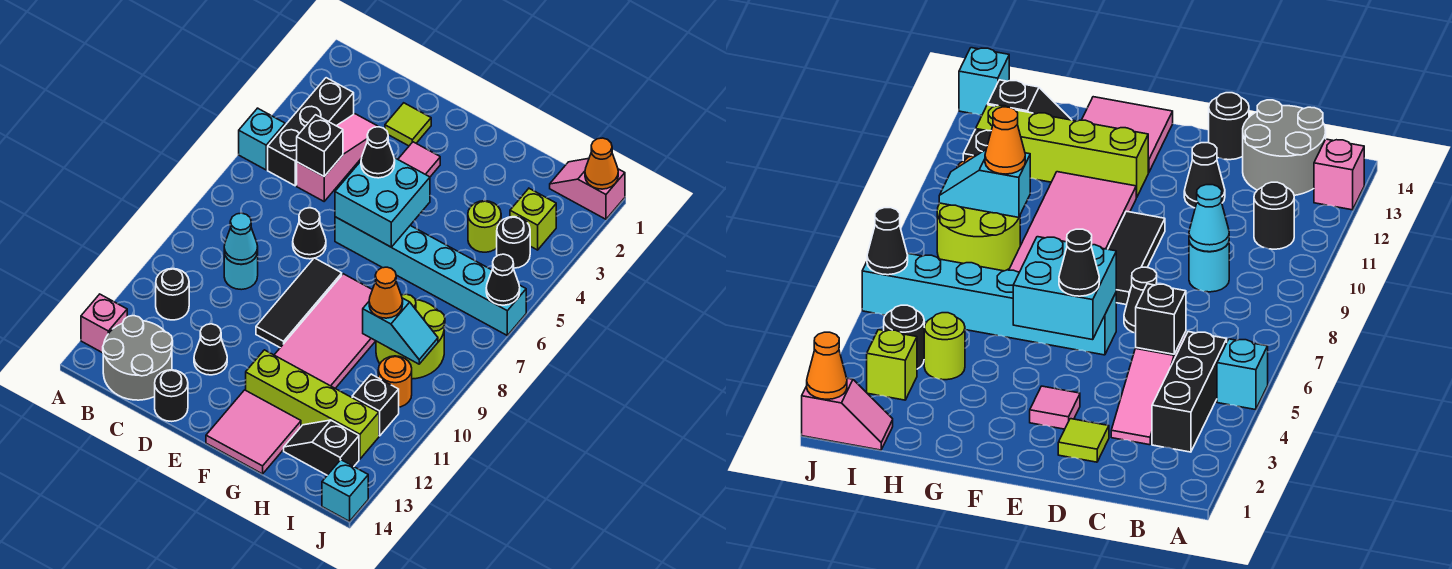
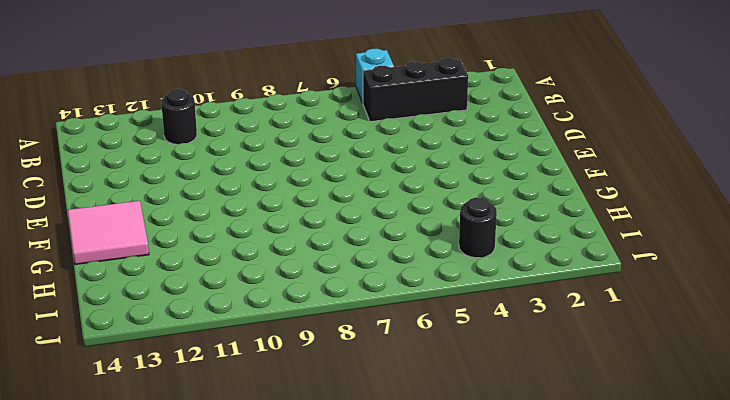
none -> pink 1x1 brick [81,294,127,353]
none -> grey 2x2 round brick [103,316,173,400]
none -> pink 1x3 slope [297,114,379,201]
none -> cyan 1x1 round brick [224,252,258,290]

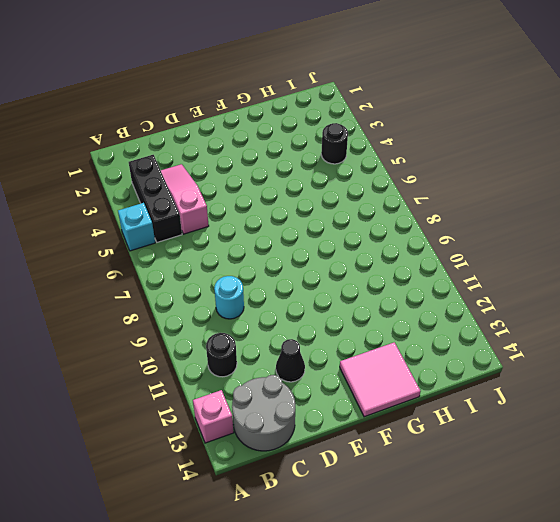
none -> lime 1x1 tile [385,103,431,146]
none -> black 1x1 cone [293,208,326,259]
none -> black 1x1 round brick [155,370,188,421]
none -> pink 1x1 tile [398,142,440,177]

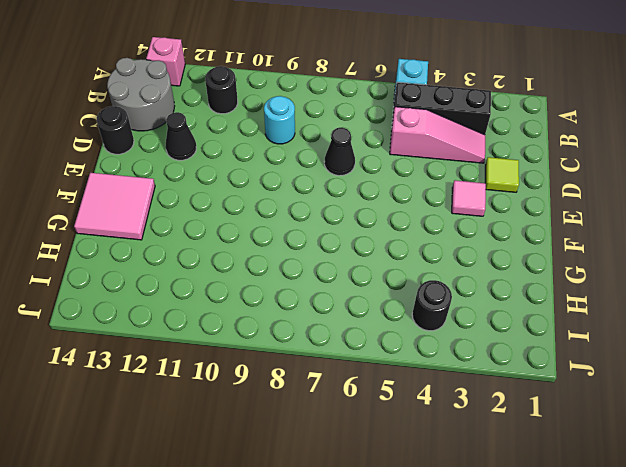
none -> cyan 1x6 brick [335,217,526,335]
none -> black 1x3 tile [256,258,342,347]
none -> pink 2x4 tile [275,274,375,388]
none -> lime 1x4 brick [246,350,379,459]

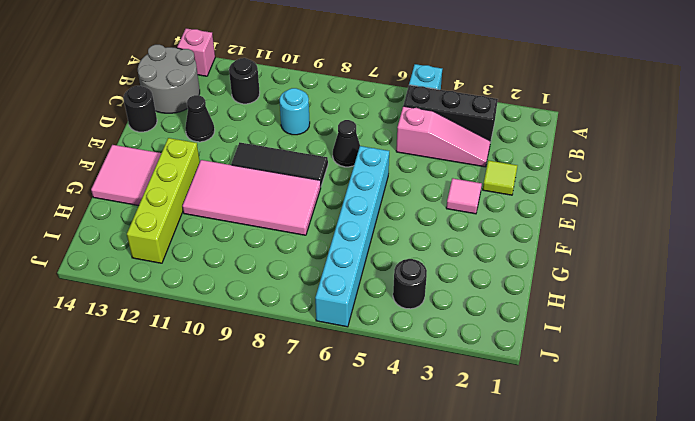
none -> lime 1x1 round brick [468,201,501,252]
none -> lime 2x2 round brick [376,294,445,379]
none -> black 1x2 slope [284,420,359,475]
none -> pink 1x2 slope [550,159,625,219]

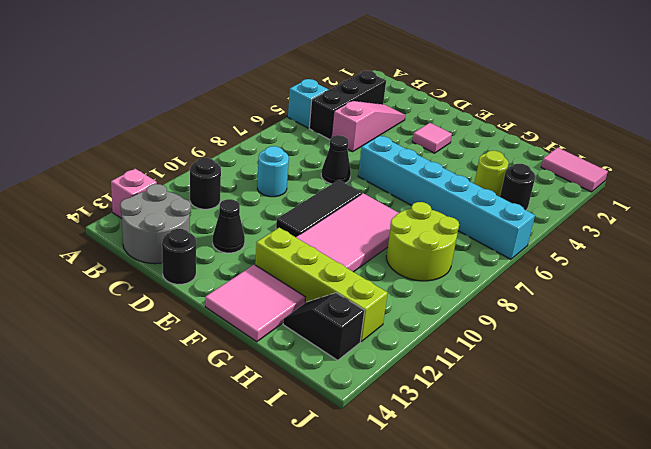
pink 1x2 tile [541,148,608,192] -> pink 1x2 slope [550,159,625,219]
none -> lime 1x1 tile [385,103,431,146]
none -> lime 1x1 brick [510,189,556,250]
none -> orange 1x1 round brick [378,356,412,407]
none -> black 1x1 brick [352,374,399,436]

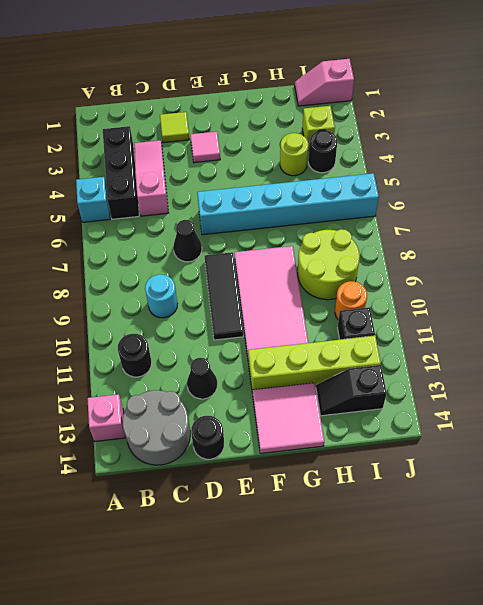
none -> cyan 1x1 brick [322,460,368,521]
none -> black 1x1 brick [297,115,343,176]
none -> cyan 1x1 cone [224,213,258,264]
none -> cyan 2x2 brick [335,158,430,247]

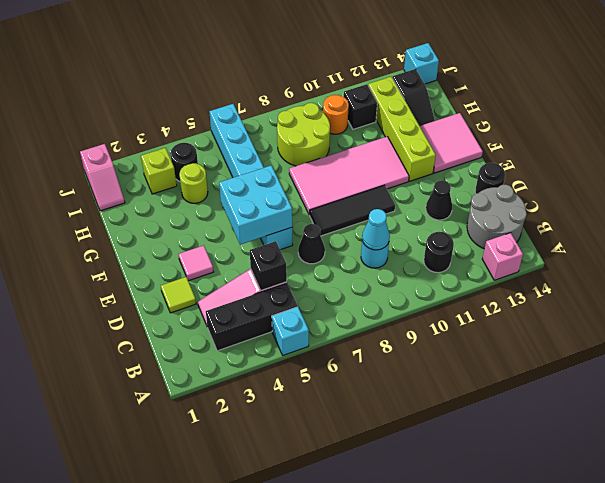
none -> cyan 1x2 slope [363,298,438,364]
none -> orange 1x1 cone [585,138,618,189]
none -> black 1x1 cone [486,254,520,305]
none -> black 1x1 cone [361,127,395,178]

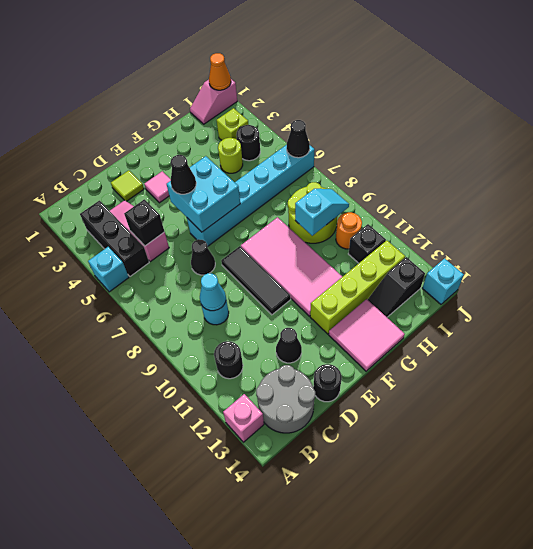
none -> orange 1x1 cone [369,267,403,318]

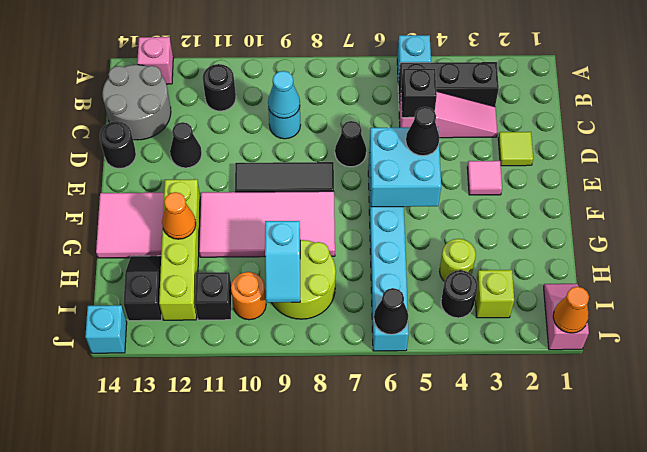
orange 1x1 cone [162,192,196,239] -> orange 1x1 cone moved to [369,267,403,318]

